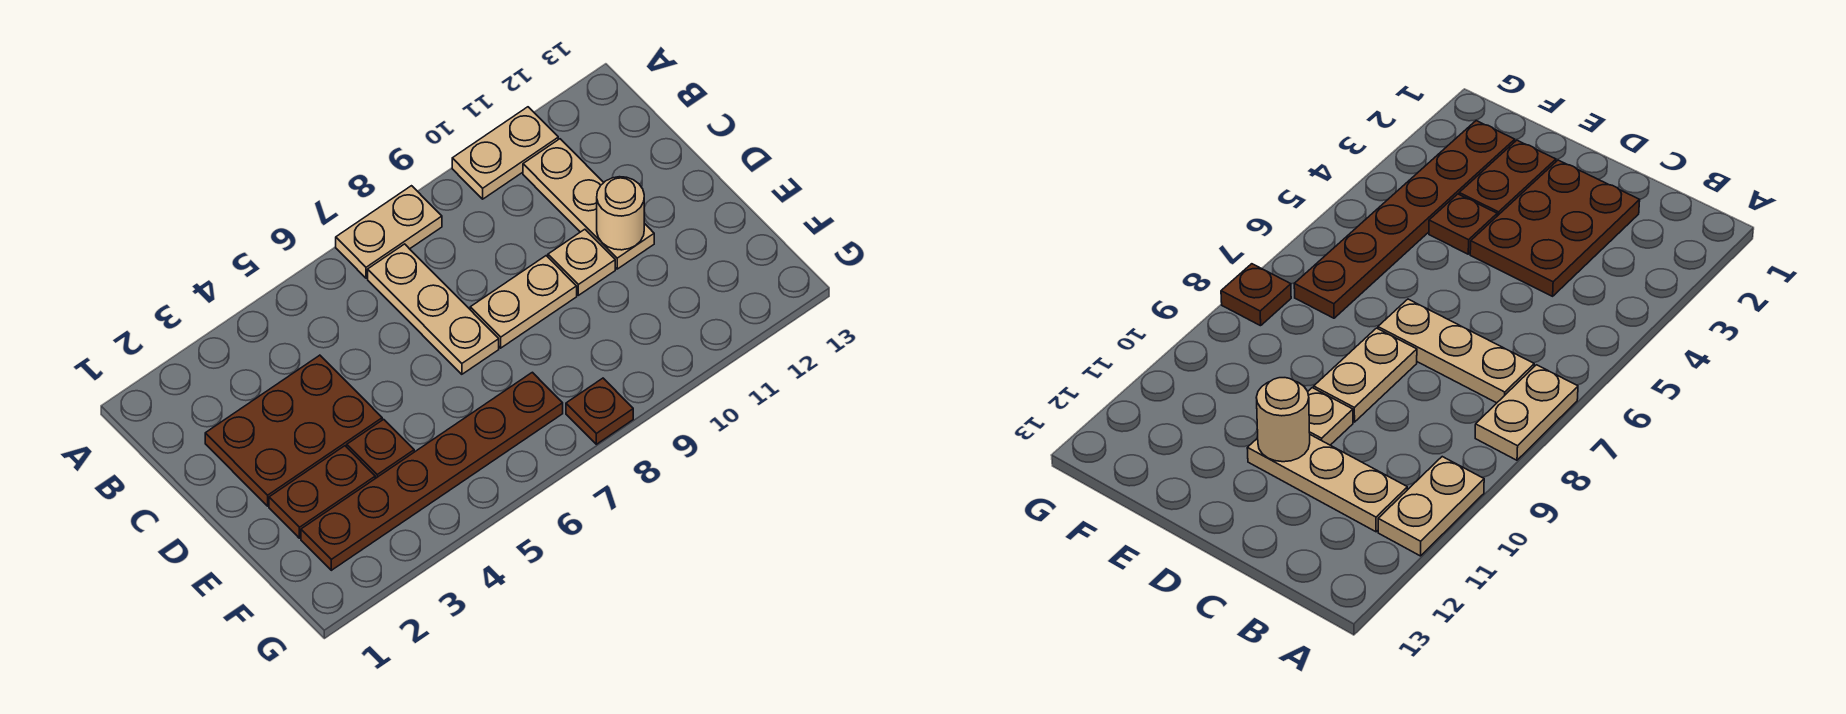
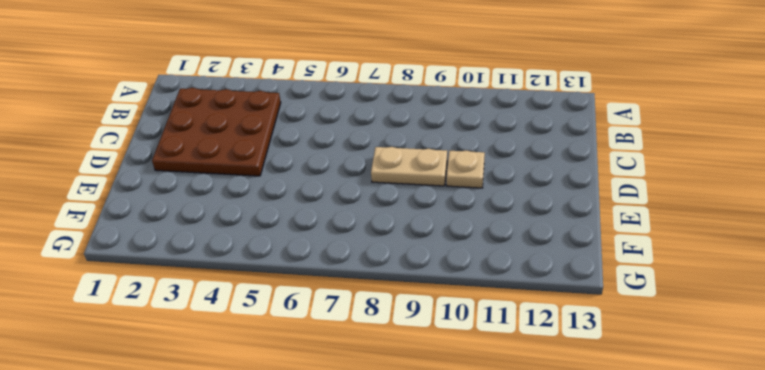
brown 3x3 plate [152,88,281,176] -> brown 2x3 plate [205,355,382,506]
none -> tan 1x2 plate [336,186,442,278]
none -> tan 1x2 plate [452,107,558,199]
none -> tan 1x3 plate [368,244,499,374]

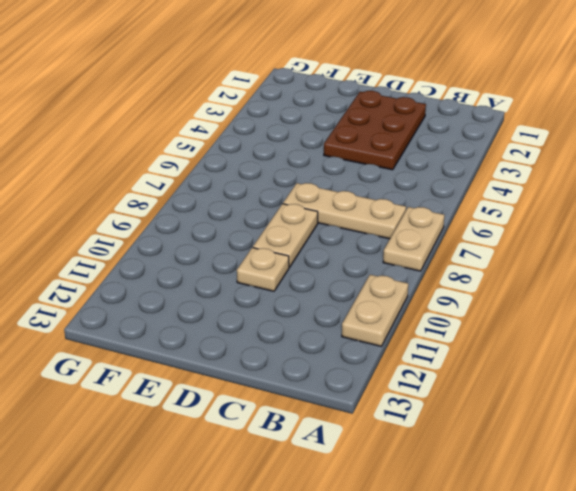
none -> tan 1x3 plate [523,139,654,269]
none -> brown 1x2 plate [269,446,375,538]
none -> brown 1x1 plate [347,419,414,478]

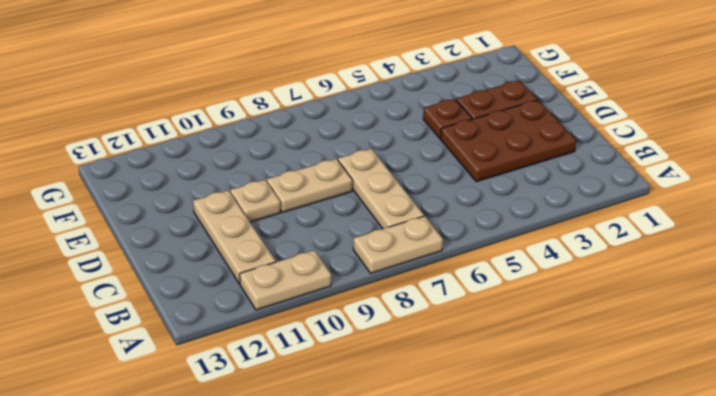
none -> brown 1x6 plate [301,372,563,570]
none -> brown 1x1 plate [566,378,633,444]
none -> tan 1x1 round brick [597,177,644,250]

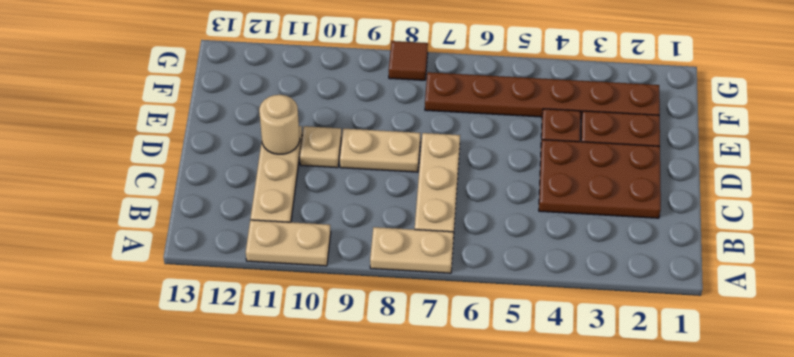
brown 1x1 tile [389,41,428,80] -> brown 1x1 plate [566,378,633,444]

